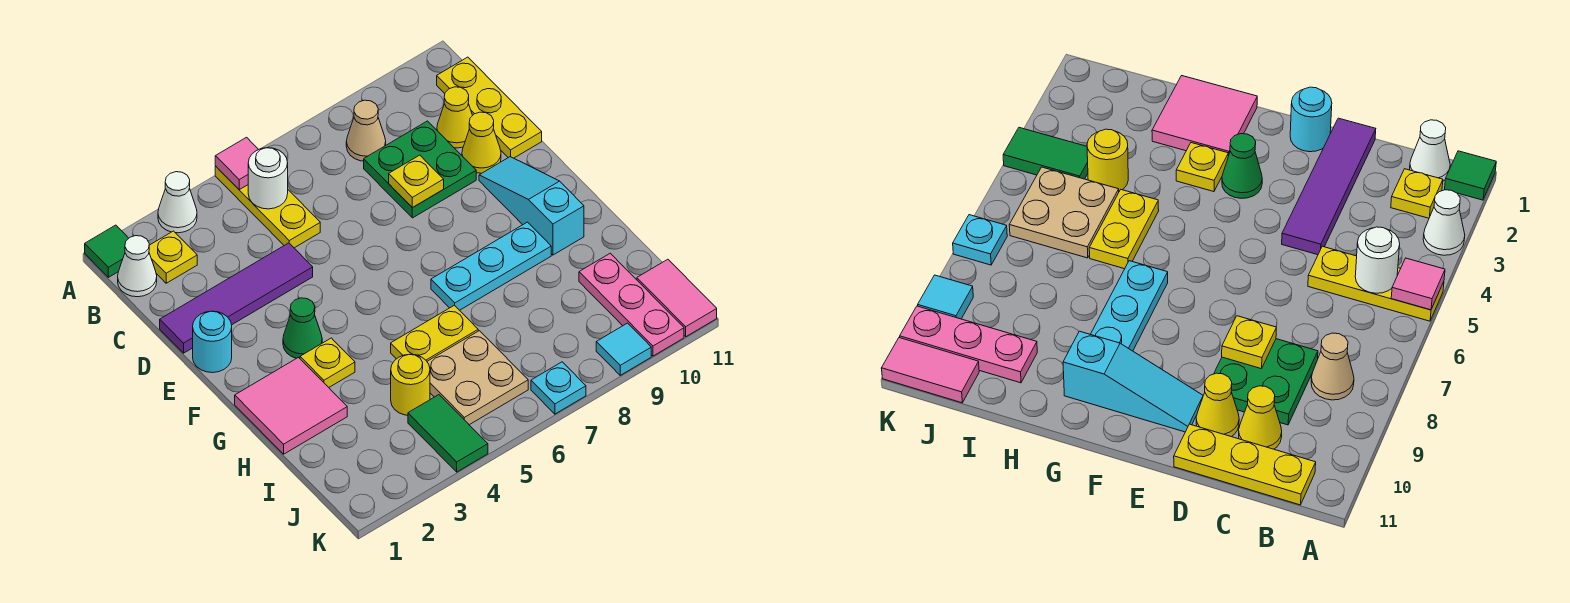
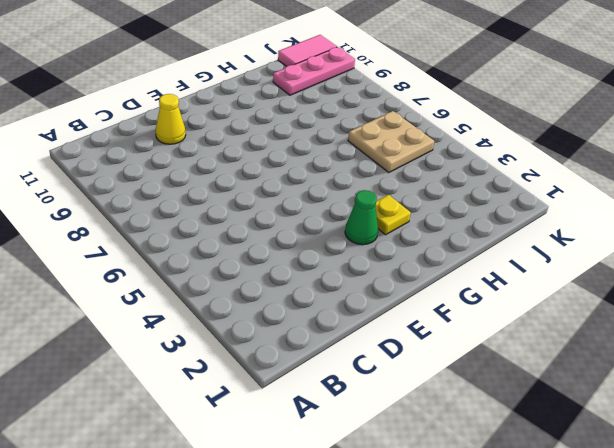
none -> green 1x1 tile [85,225,129,277]
none -> white 1x1 cone [158,172,197,233]
none -> yellow 1x3 plate [215,166,320,248]

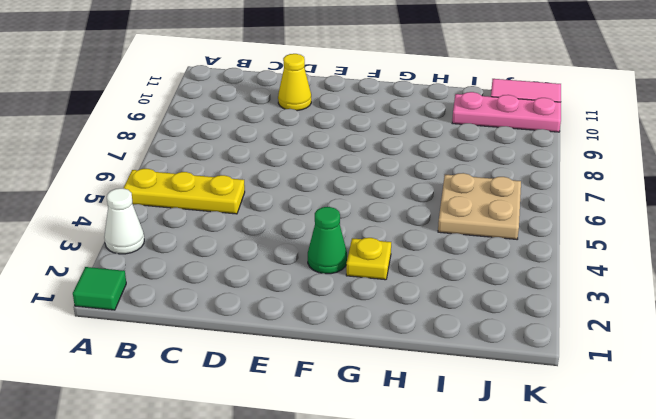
none -> white 1x1 cone [118,236,157,297]
none -> yellow 1x1 plate [149,231,197,283]
none -> tan 1x1 cone [346,100,386,161]

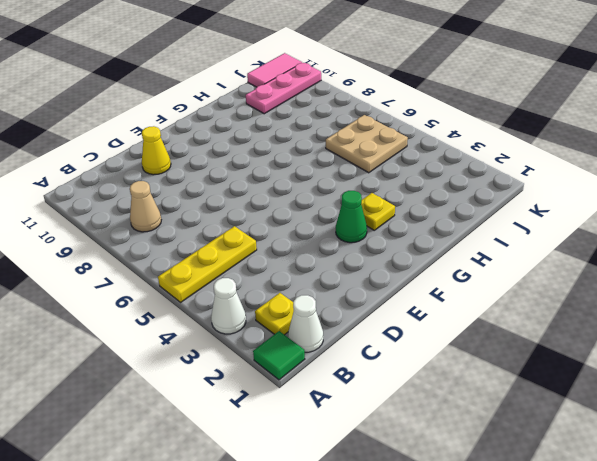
none -> yellow 1x3 plate [437,57,542,158]
none -> green 2x2 plate [364,121,476,218]
none -> yellow 1x1 cone [437,87,473,148]

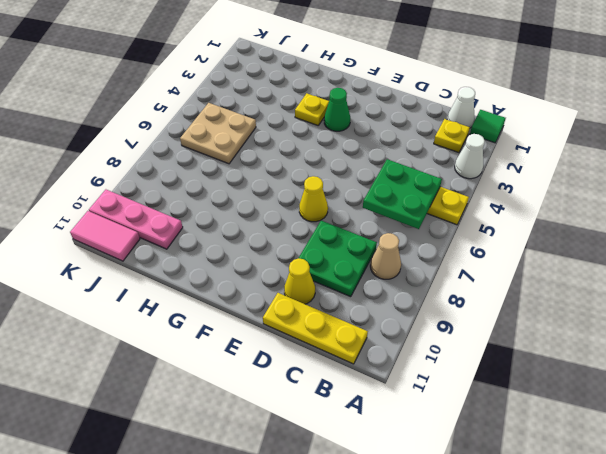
green 2x2 plate [363,159,442,229] -> white 1x1 round brick [248,148,288,209]
yellow 1x1 cone [299,176,328,222] -> yellow 1x1 cone moved to [437,87,473,148]
none -> purple 1x4 tile [160,243,313,353]
none -> cyan 1x1 round brick [193,311,232,373]
none -> cyan 1x3 slope [479,157,584,255]

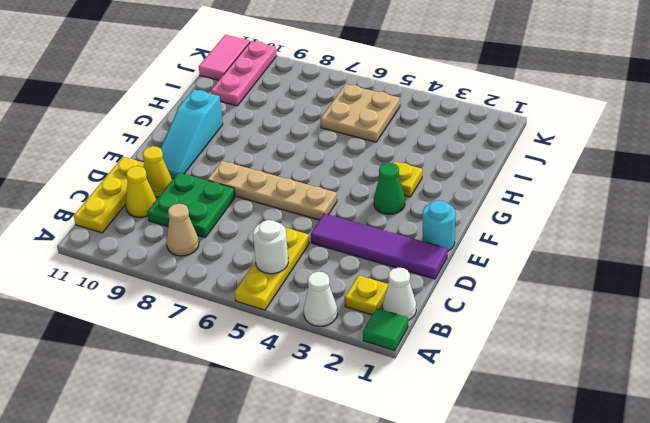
tan 1x4 plate [208,161,337,220] -> none
none -> pink 2x2 tile [235,358,347,454]
none -> cyan 1x3 plate [431,222,551,310]
none -> yellow 1x2 plate [391,305,478,361]

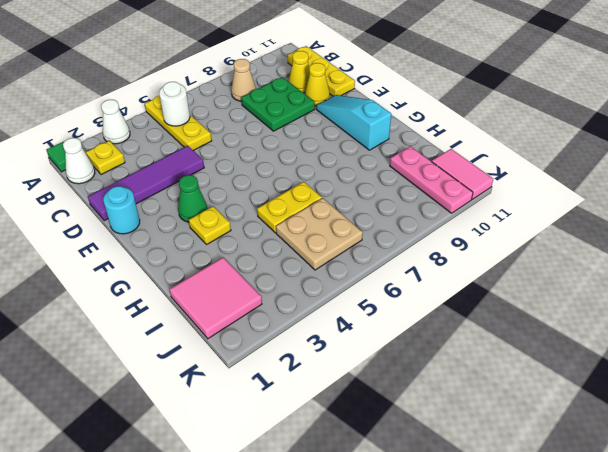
pink 2x2 tile [170,257,262,339] -> pink 2x2 tile moved to [235,358,347,454]
none -> cyan 1x3 plate [431,222,551,310]
none -> yellow 1x1 round brick [391,354,430,415]
none -> green 1x2 tile [408,395,488,472]

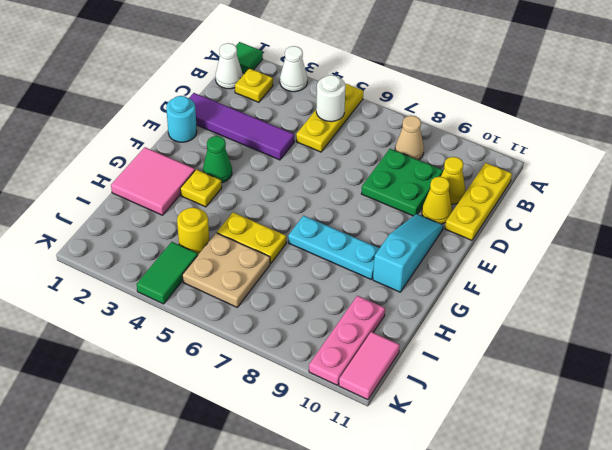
none -> cyan 1x1 plate [531,362,586,414]
none -> cyan 1x1 tile [596,323,651,375]
none -> pink 1x1 tile [215,137,259,190]

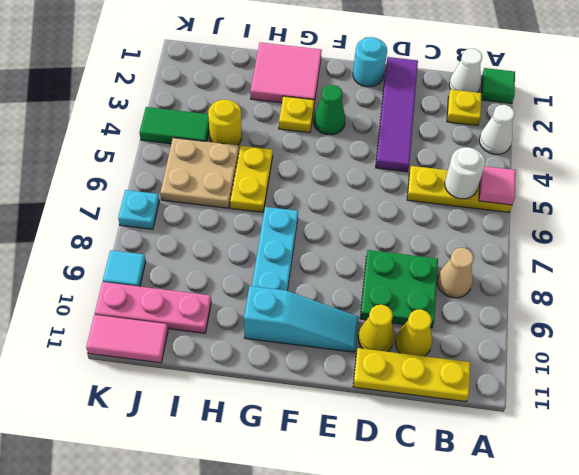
none -> yellow 1x1 plate [389,155,444,208]

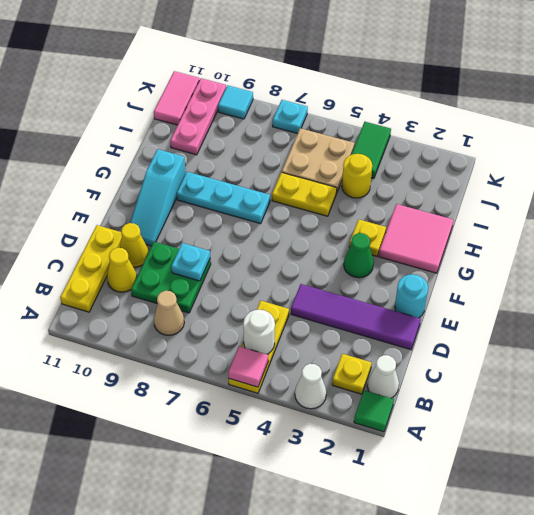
cyan 1x1 plate [171,243,210,281] -> yellow 1x1 plate [389,155,444,208]

